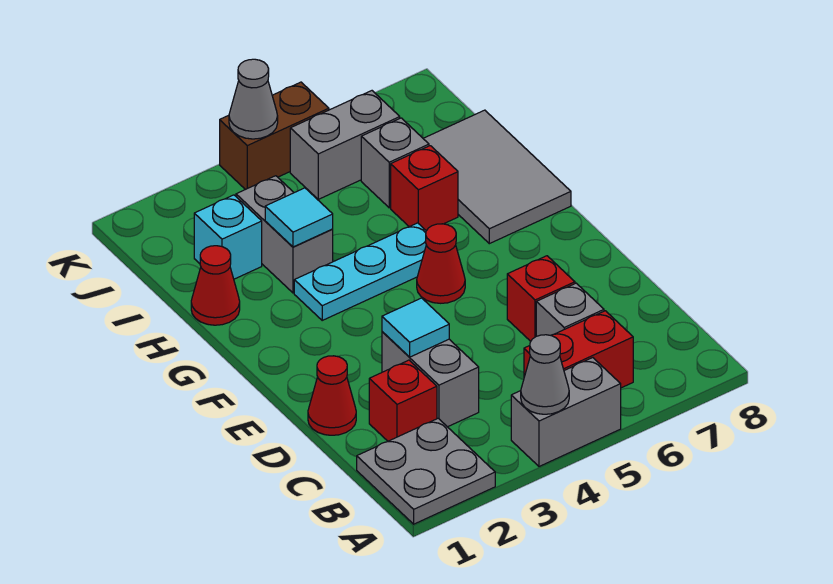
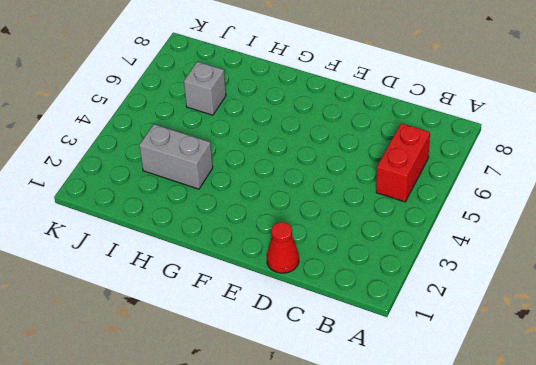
none -> grey 2x2 plate [357,418,495,524]
none -> grey 1x2 brick [511,358,621,466]
none -> red 1x1 brick [369,360,437,441]

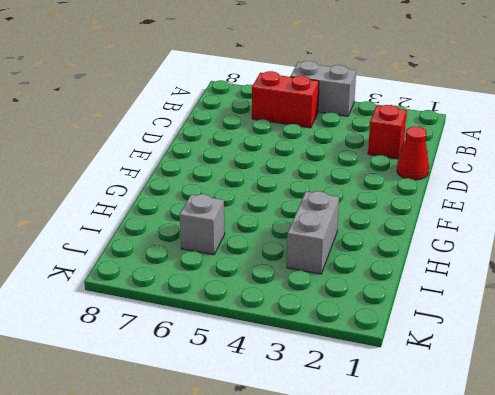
none -> grey 2x2 plate [357,418,495,524]
none -> grey 1x2 brick [382,332,479,427]
none -> grey 1x1 brick [536,283,604,336]

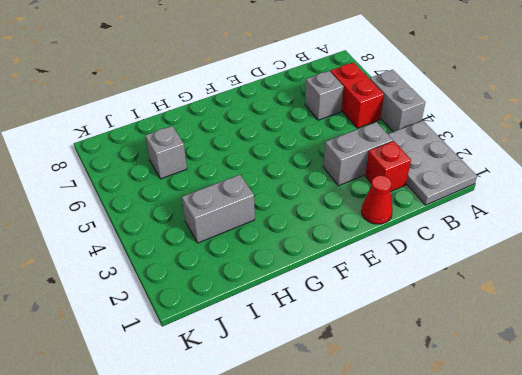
grey 2x3 plate [388,120,477,205] -> grey 2x2 plate [357,418,495,524]
none -> red 1x1 brick [507,256,575,341]
none -> red 1x1 cone [417,224,465,303]
none -> cyan 1x3 plate [294,223,426,320]

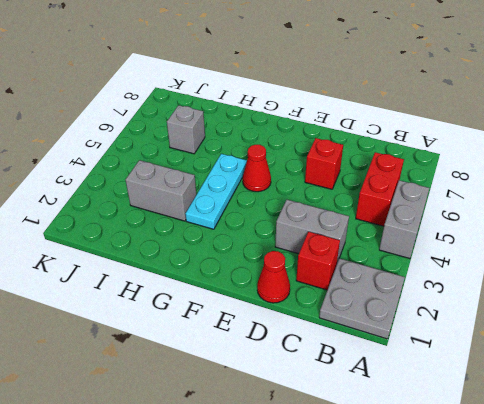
none -> grey 1x1 brick [536,283,604,336]
none -> grey 2x3 tile [423,110,571,244]
none -> red 1x1 cone [191,246,240,325]

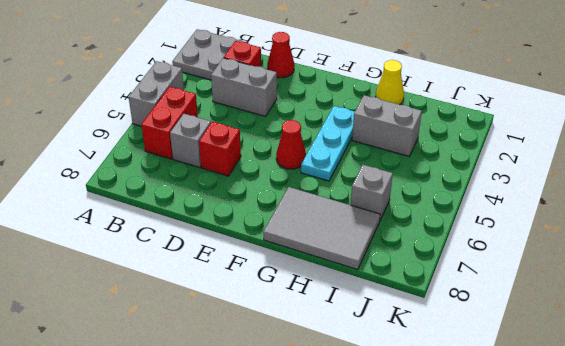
yellow 1x1 cone [376,60,404,105] -> red 1x1 cone [191,246,240,325]
none -> red 1x1 brick [391,146,458,231]
none -> cyan 1x1 brick [194,195,262,279]
none -> grey 1x2 brick [290,91,400,199]

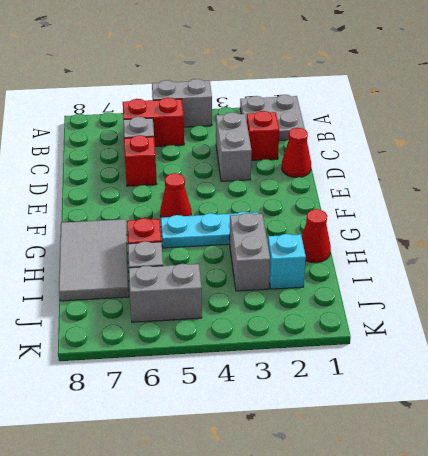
none -> brown 1x2 brick [220,82,329,190]
none -> grey 1x1 cone [521,335,569,414]
none -> cyan 1x1 tile [382,298,449,357]

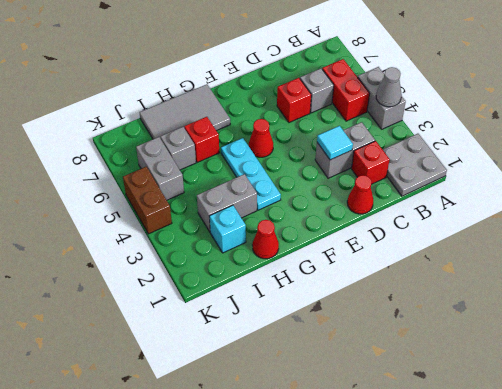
none -> cyan 1x1 tile [265,188,333,247]
none -> grey 1x1 cone [229,59,278,139]

